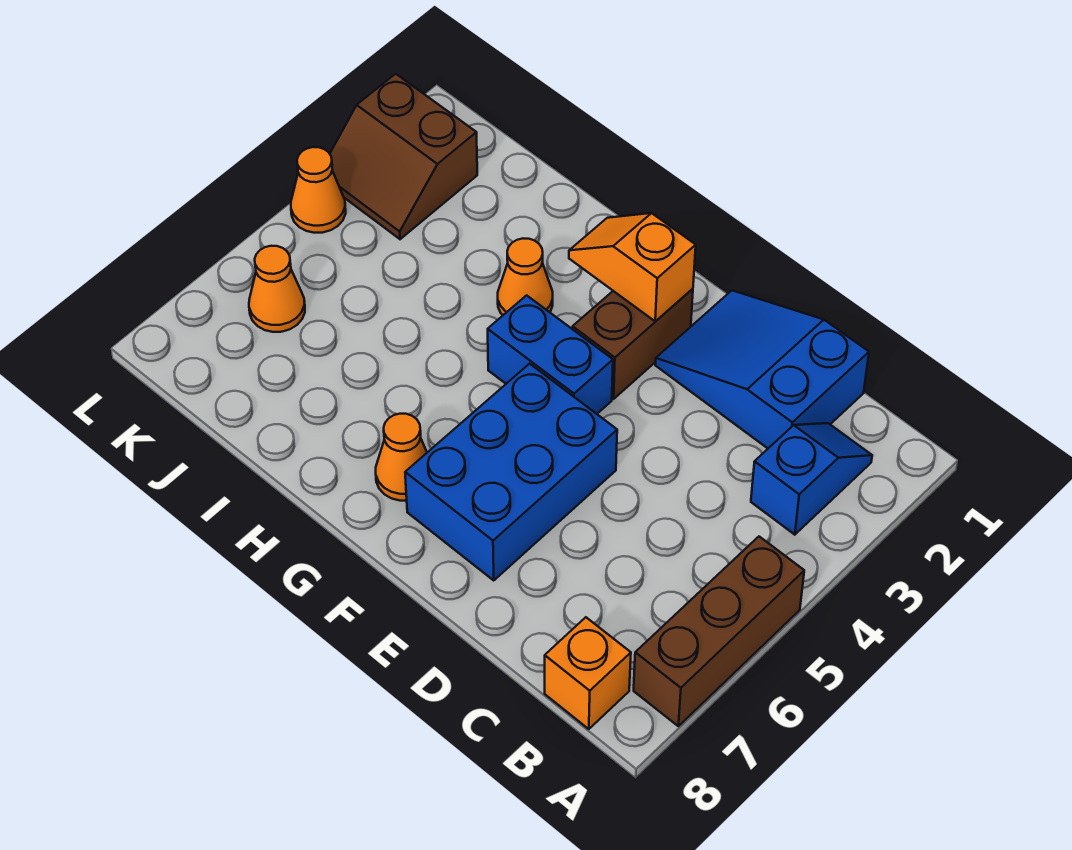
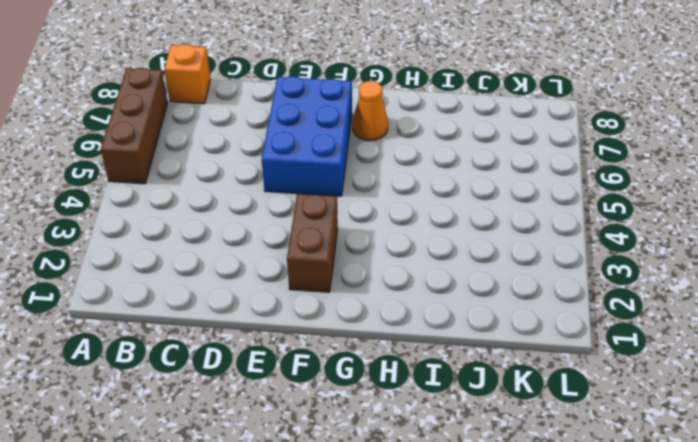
none -> blue 1x2 slope [751,423,872,535]
none -> blue 2x3 slope [655,291,869,448]
none -> blue 1x2 brick [488,295,613,414]

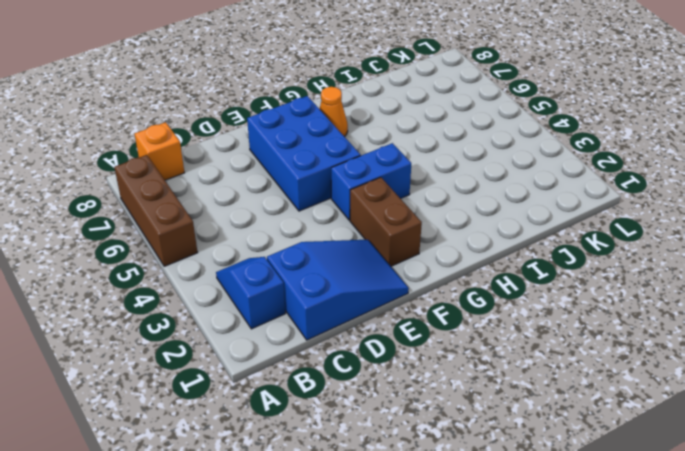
blue 1x2 slope [216,257,285,329] -> blue 1x2 slope turned to [751,423,872,535]
none -> orange 1x1 cone [498,238,553,315]
none -> brown 2x2 slope [330,74,477,239]
none -> orange 1x1 cone [249,246,305,332]

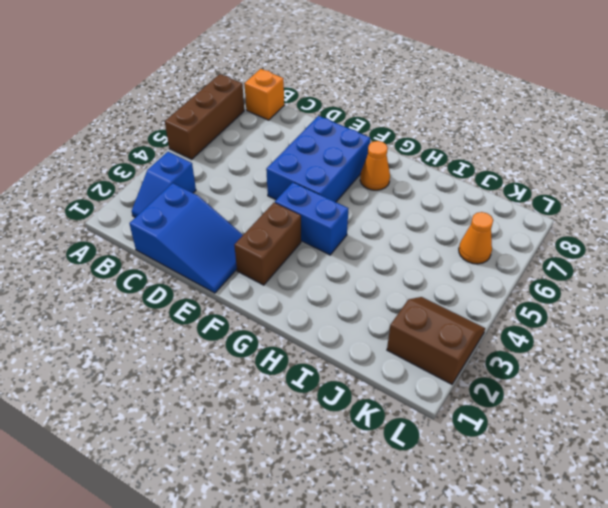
none -> orange 1x1 cone [498,238,553,315]
none -> orange 1x1 cone [291,147,346,233]
none -> orange 1x2 slope [569,213,696,321]

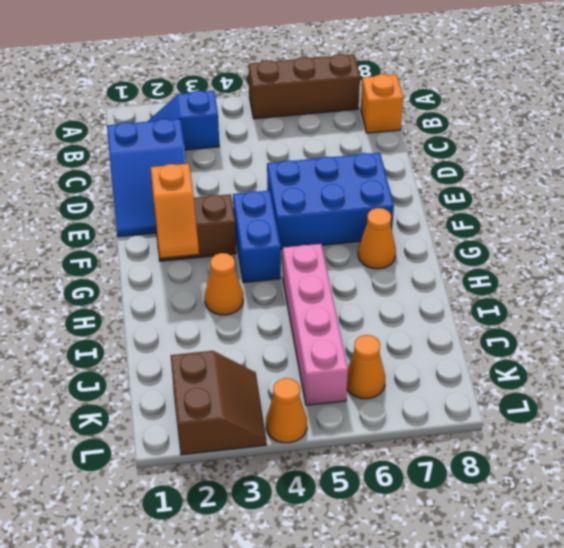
pink 1x4 brick [283,244,348,405] -> none

